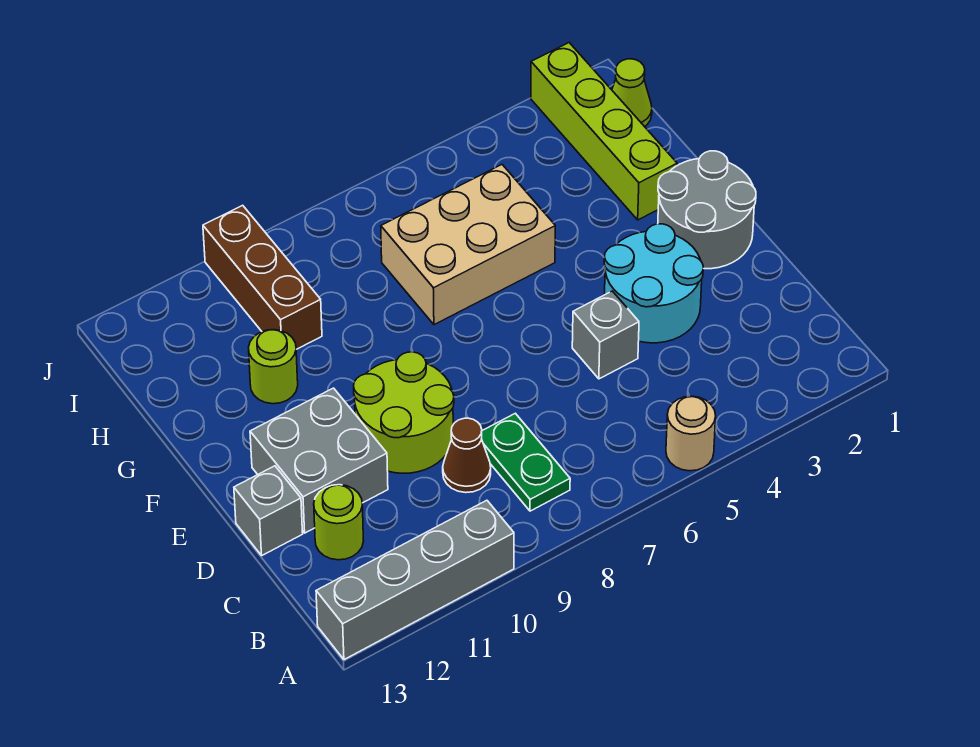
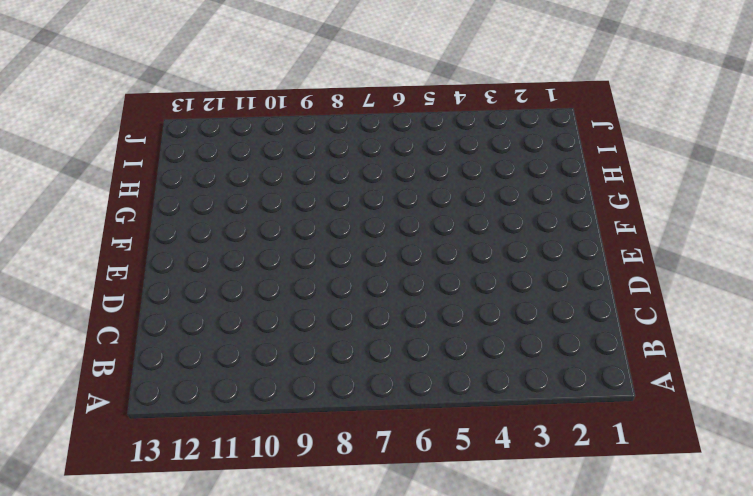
none -> tan 1x1 round brick [666,396,716,471]
none -> grey 1x4 brick [316,500,514,660]
none -> green 1x2 plate [481,413,570,511]

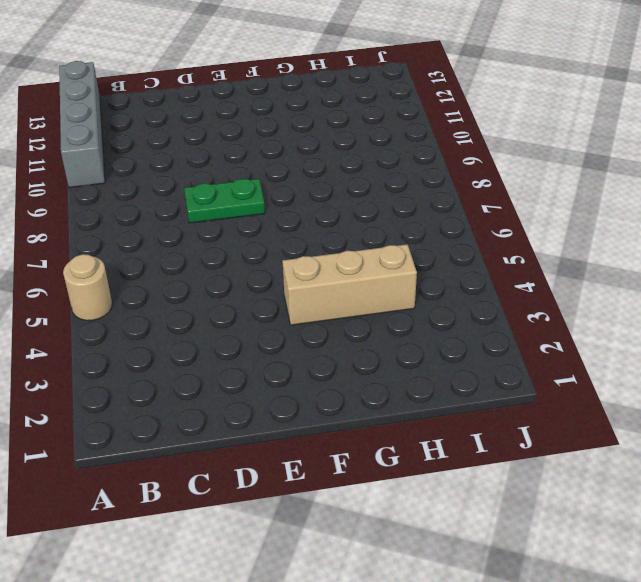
green 1x2 plate [184,179,265,223] -> green 1x2 plate moved to [481,413,570,511]
tan 1x3 brick [283,244,417,325] -> none
none -> brown 1x1 cone [443,418,491,493]
none -> lime 1x1 round brick [314,485,363,560]
none -> cyan 2x2 round brick [604,224,703,343]

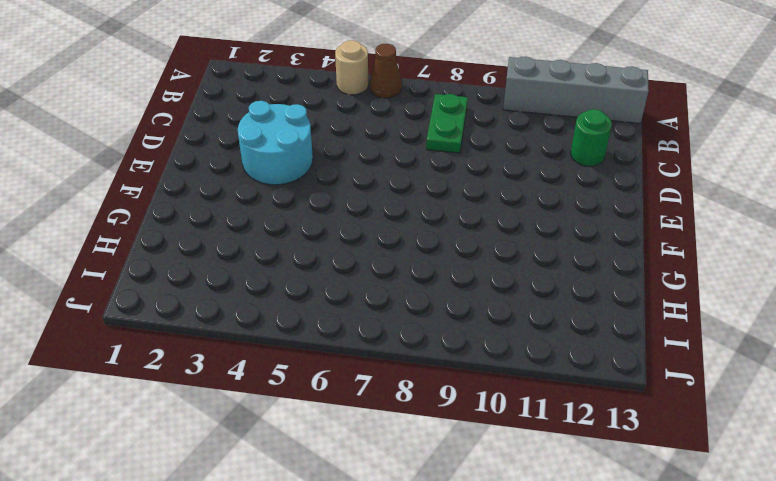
brown 1x1 cone [370,44,402,98] -> brown 1x1 cone moved to [443,418,491,493]
green 1x1 round brick [571,109,612,166] -> lime 1x1 round brick [314,485,363,560]
none -> grey 1x1 brick [572,291,639,379]
none -> lime 2x2 round brick [354,352,454,473]
none -> grey 2x2 brick [250,388,388,533]

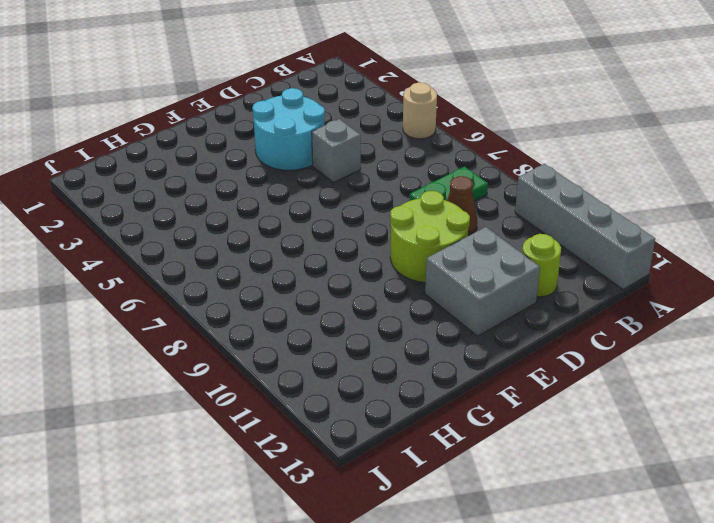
none -> grey 1x1 brick [234,466,303,555]
none -> grey 2x2 round brick [658,151,756,269]
none -> lime 1x4 brick [531,43,677,220]

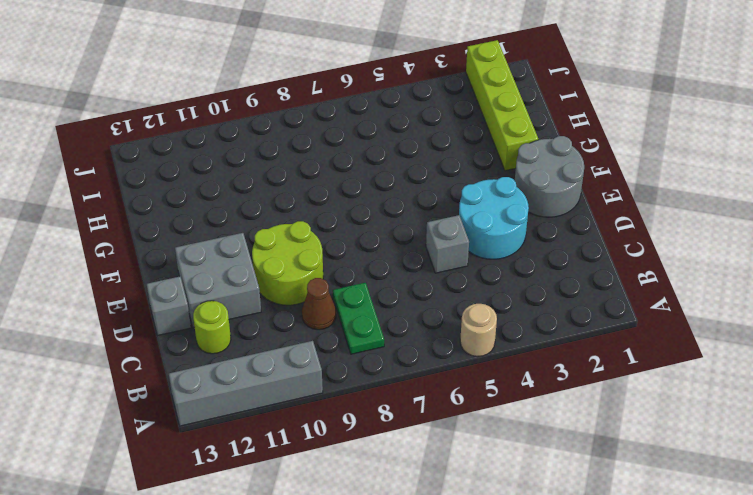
none -> tan 2x3 brick [381,165,555,325]
none -> lime 1x1 round brick [249,330,298,404]
none -> brown 1x3 brick [203,205,322,349]

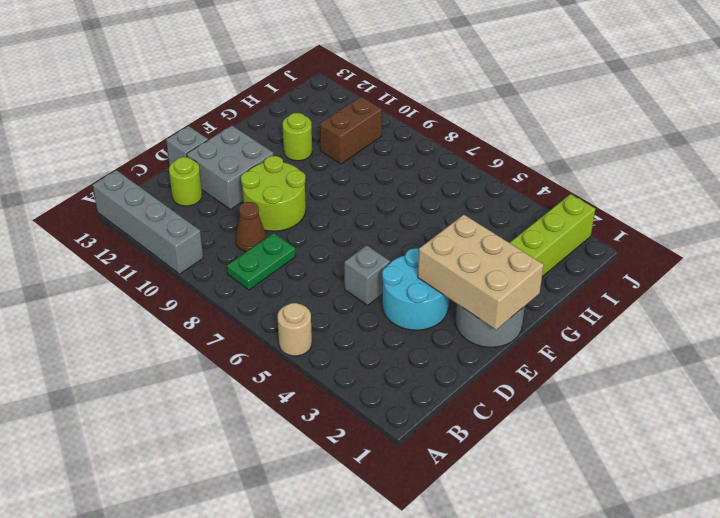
tan 2x3 brick [418,215,544,330] -> tan 2x3 brick moved to [381,165,555,325]
brown 1x2 brick [320,97,382,164] -> brown 1x3 brick [203,205,322,349]
none -> lime 1x1 cone [612,59,652,127]

